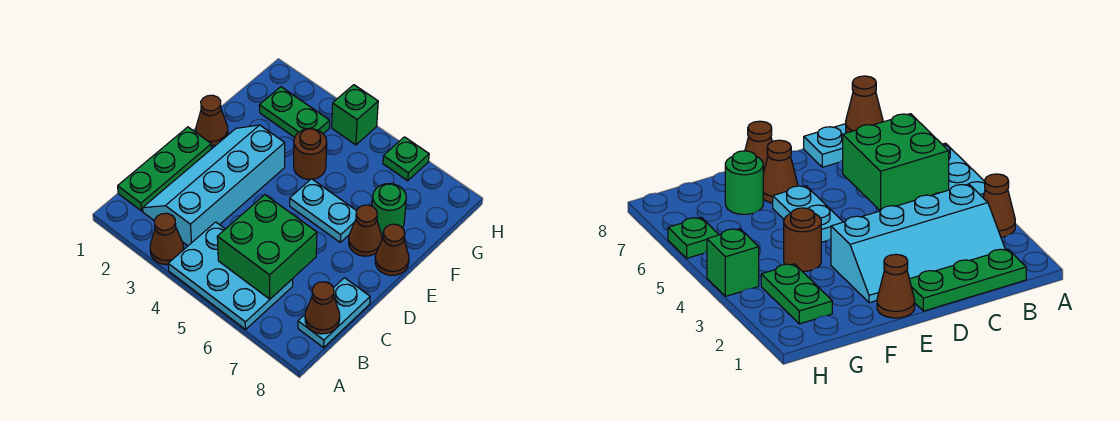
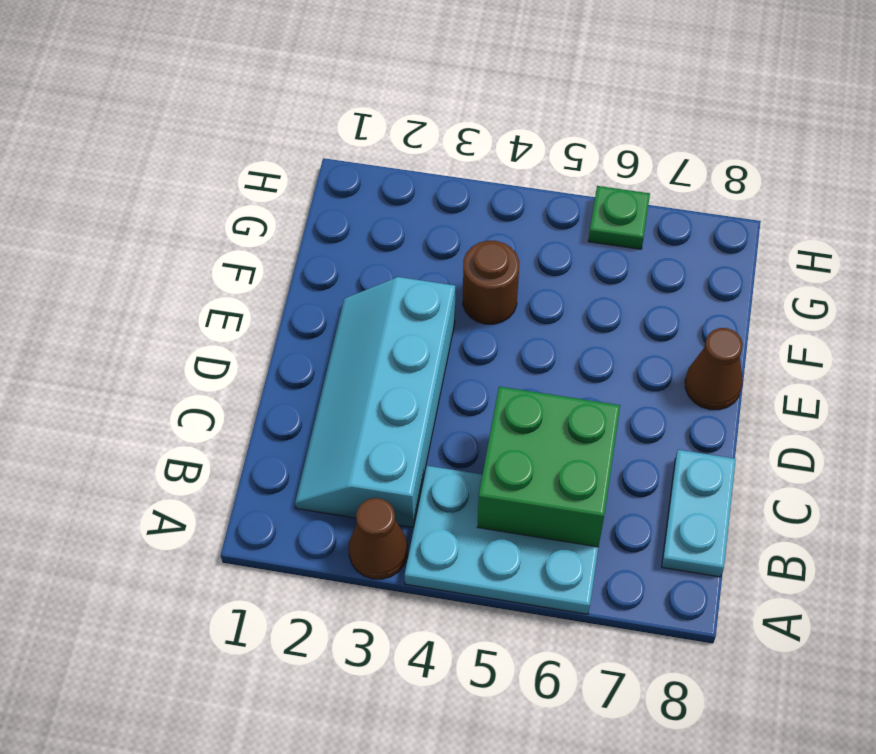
none -> green 1x3 plate [118,127,212,211]
none -> brown 1x1 cone [196,95,228,146]
none -> cyan 1x2 plate [290,179,356,242]

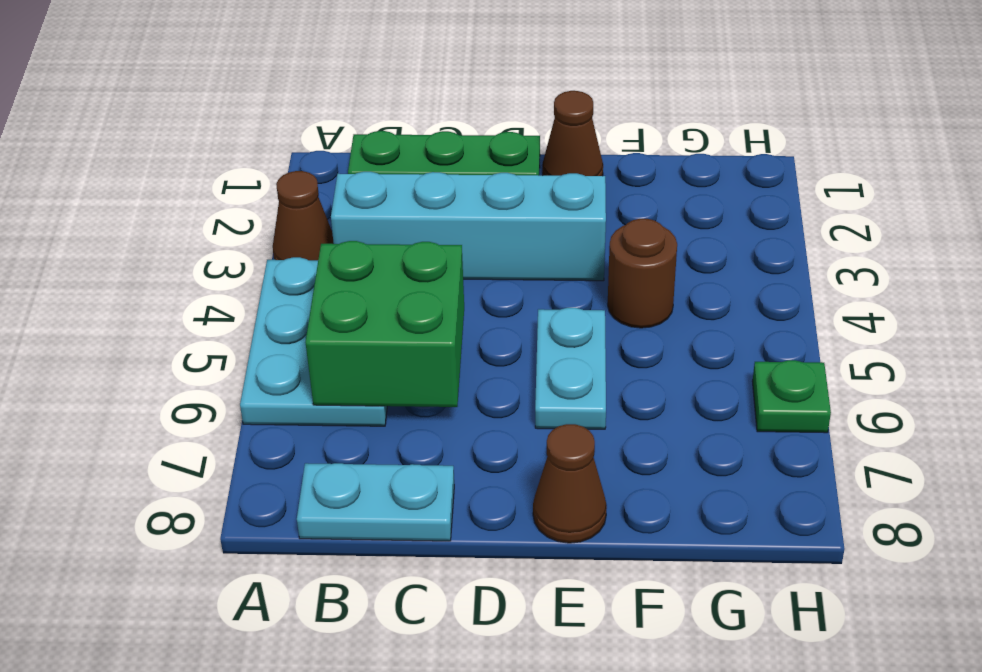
none -> brown 1x1 cone [349,205,382,256]
none -> green 1x1 round brick [372,184,406,234]
none -> green 1x2 plate [259,87,330,137]

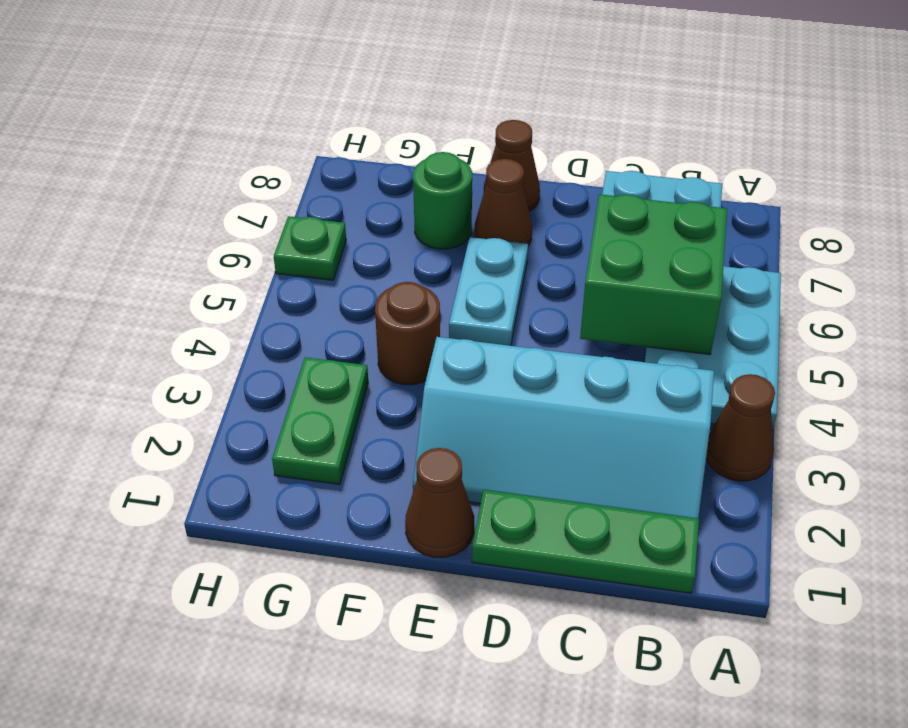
none -> green 1x1 brick [332,85,378,145]
none -> brown 1x1 cone [305,282,340,334]

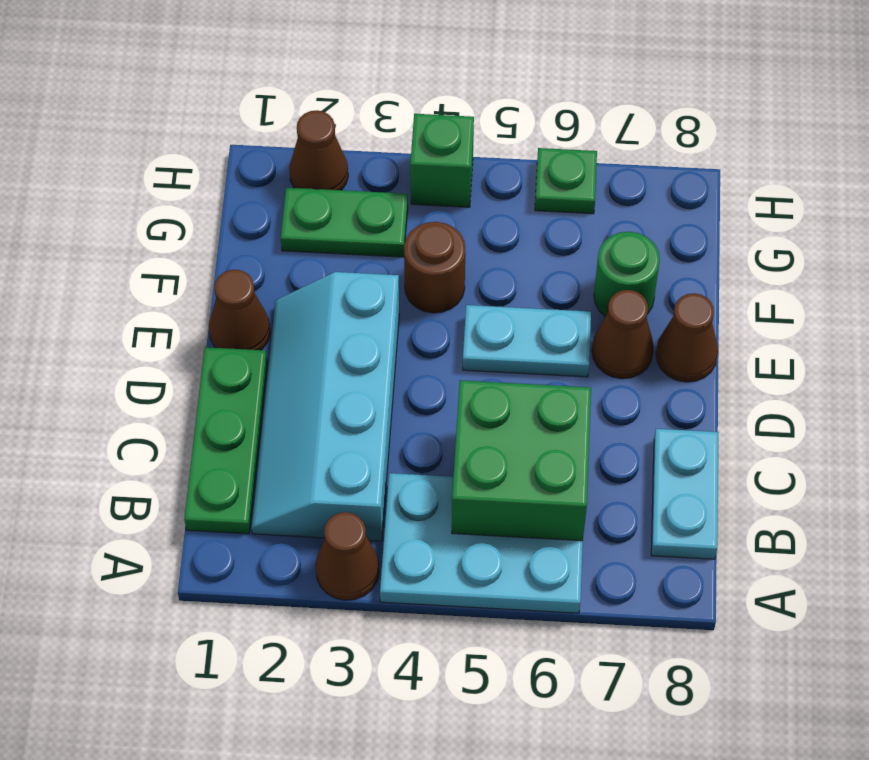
brown 1x1 cone [289,110,348,190] -> brown 1x1 cone moved to [305,282,340,334]

